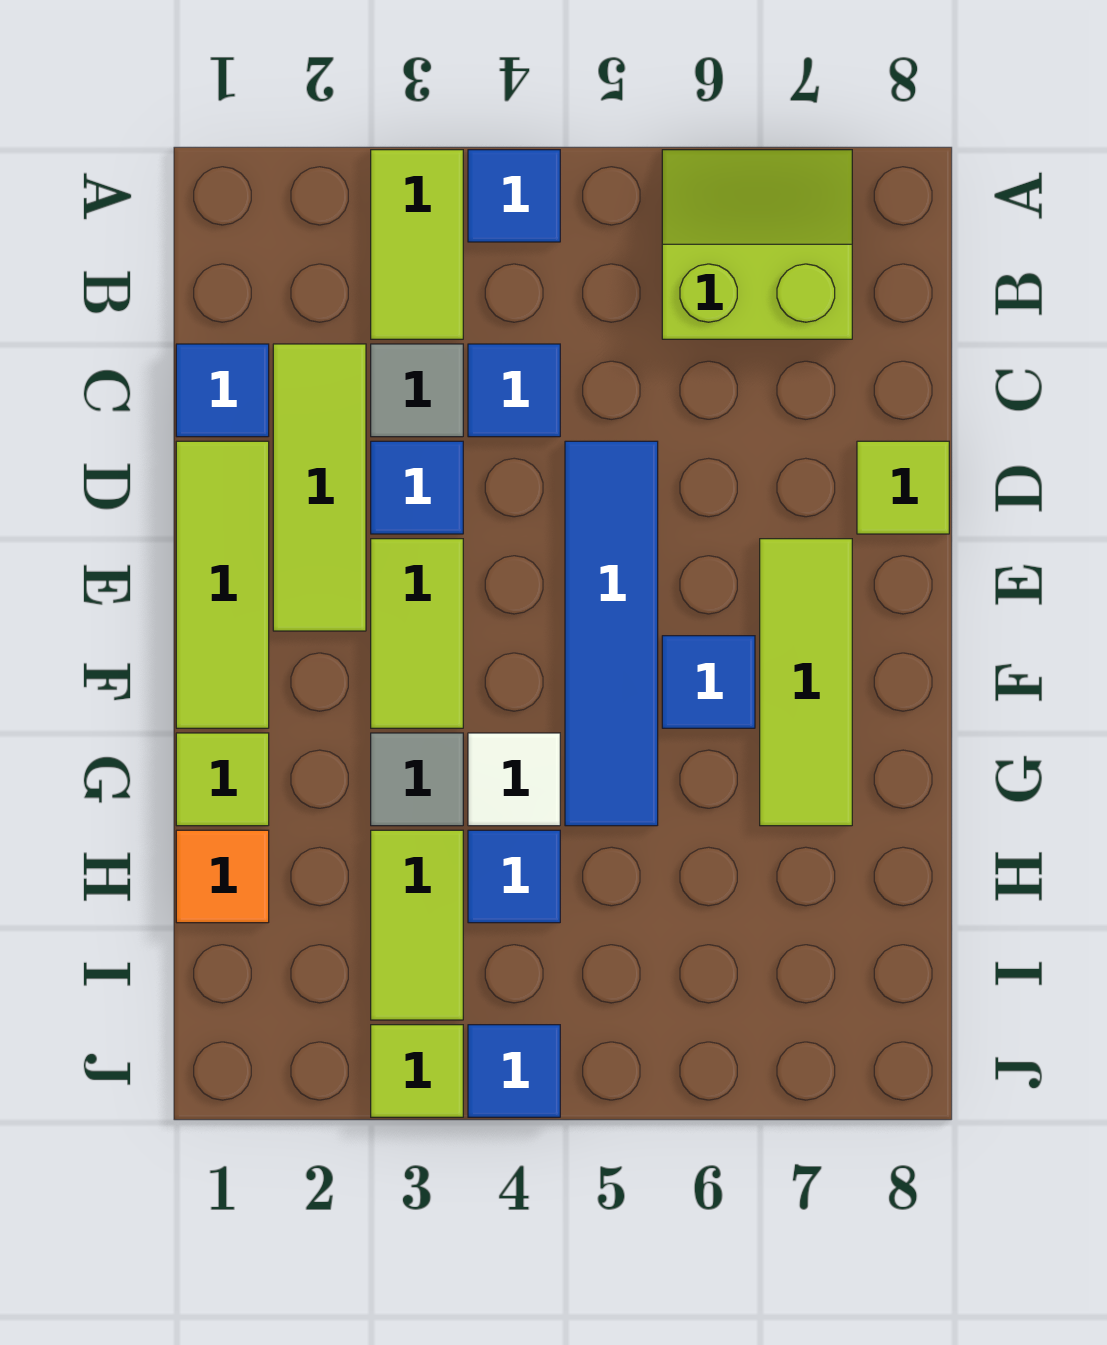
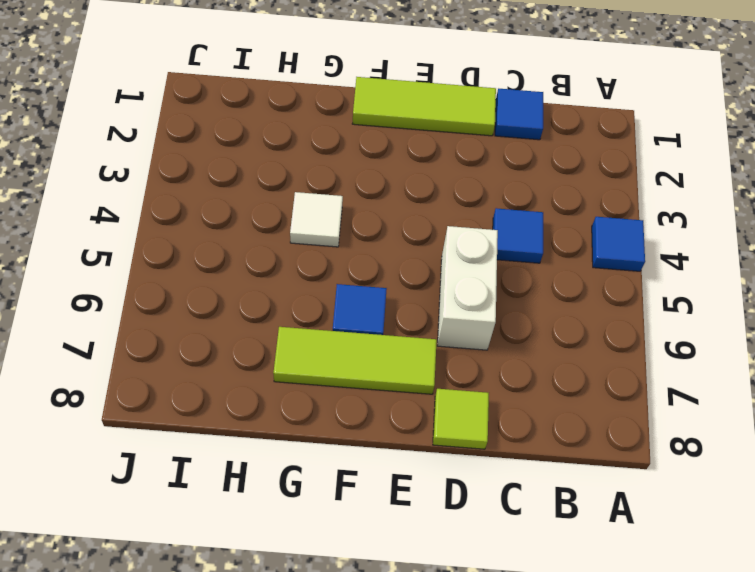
white 1x2 brick [437,226,498,350] -> blue 1x4 tile [565,441,658,826]
none -> lime 1x2 tile [371,150,463,339]
none -> lime 2x2 slope [662,150,852,339]
none -> lime 1x3 tile [273,344,366,631]

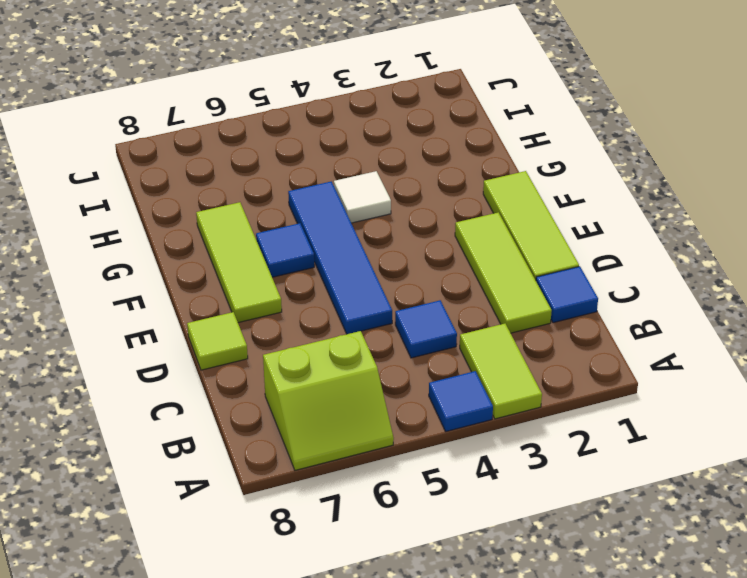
none -> grey 1x1 tile [371,344,463,437]
none -> blue 1x1 tile [371,441,463,534]
none -> lime 1x2 tile [371,539,463,728]

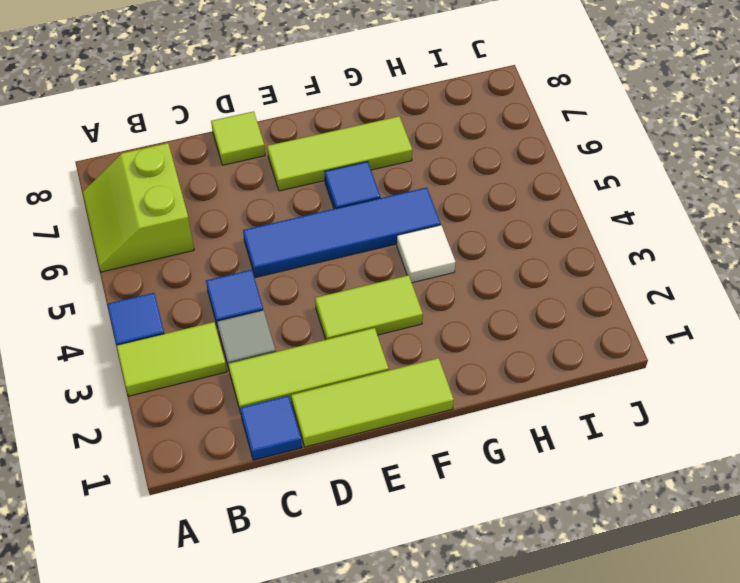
none -> blue 1x1 tile [371,441,463,534]
none -> lime 1x1 tile [176,733,269,826]
none -> grey 1x1 tile [371,733,463,826]

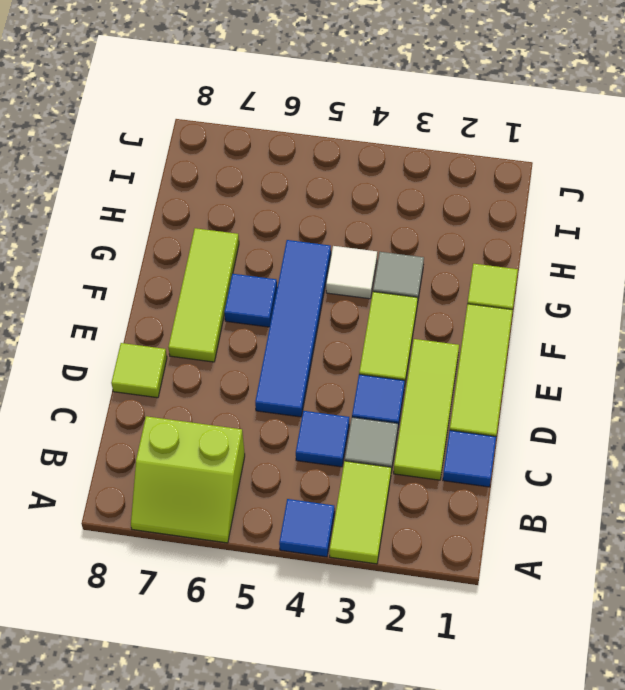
none -> orange 1x1 tile [176,830,269,923]
none -> lime 1x2 tile [371,830,463,1020]
none -> blue 1x1 tile [468,830,560,923]

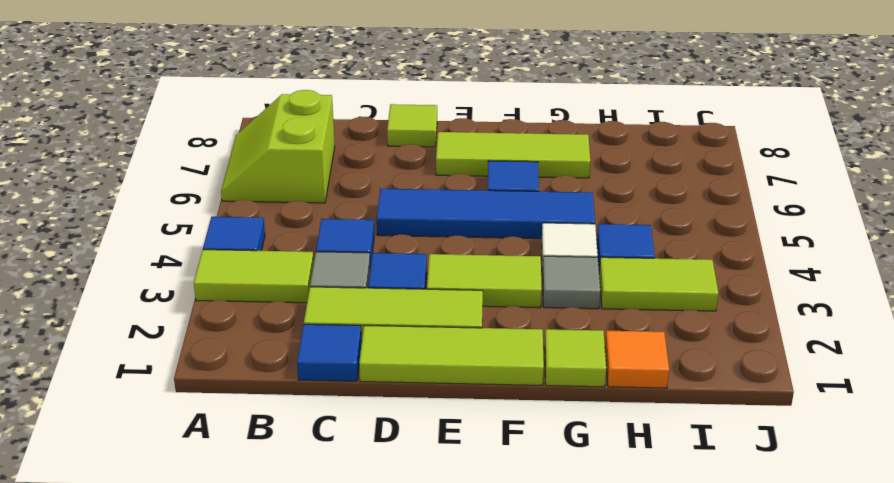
none -> lime 1x1 tile [371,1025,463,1117]
none -> blue 1x1 tile [468,1025,560,1117]

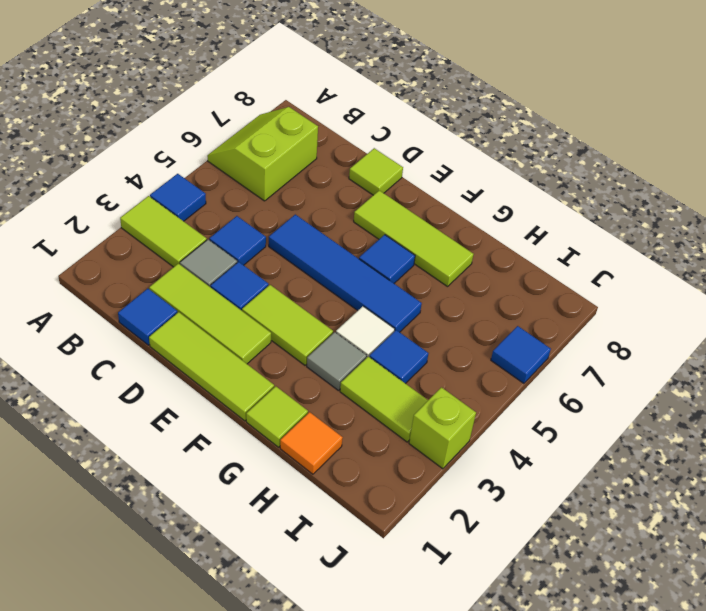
lime 1x1 brick [409,387,476,469] -> lime 1x1 tile [371,1025,463,1117]
blue 1x1 tile [491,326,551,383] -> blue 1x1 tile moved to [468,1025,560,1117]

